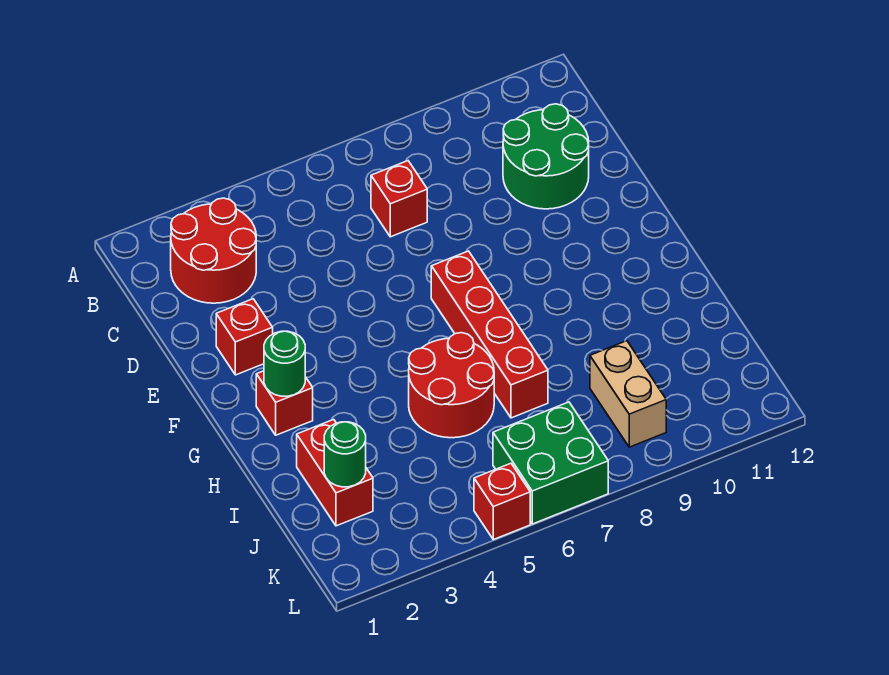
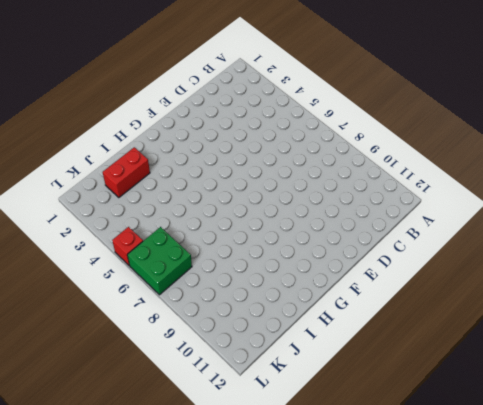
none -> red 2x2 round brick [171,198,256,303]
none -> red 1x1 brick [371,161,427,237]
none -> green 2x2 round brick [503,104,589,209]

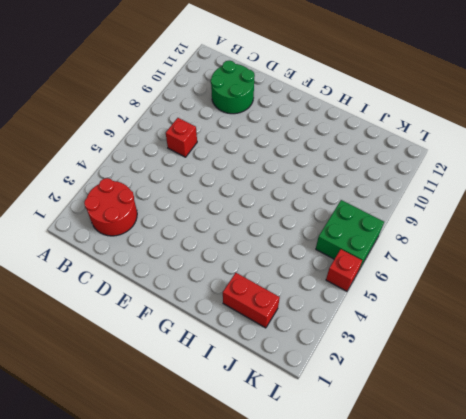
none -> red 1x1 brick [216,299,273,375]
none -> red 1x4 brick [431,251,548,418]
none -> red 1x1 brick [256,371,313,435]

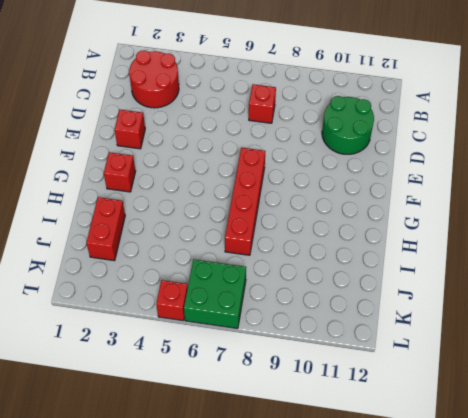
none -> red 2x2 round brick [409,333,494,438]
none -> tan 1x2 brick [590,341,666,447]
none -> green 1x1 round brick [264,331,305,396]

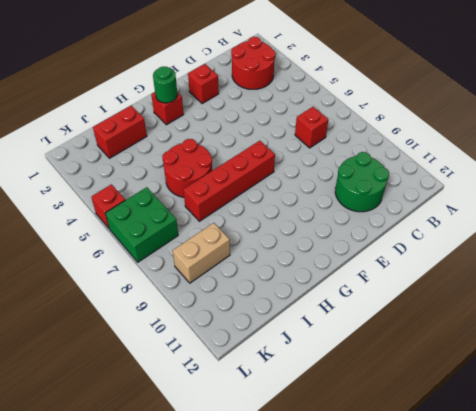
none -> green 1x1 round brick [324,422,366,487]

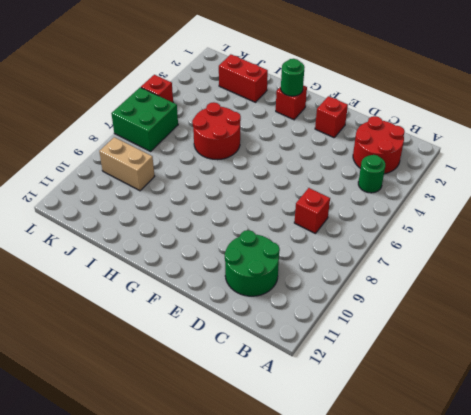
green 1x1 round brick [358,155,385,193] -> green 1x1 round brick moved to [324,422,366,487]
none -> red 1x4 brick [431,251,548,418]

